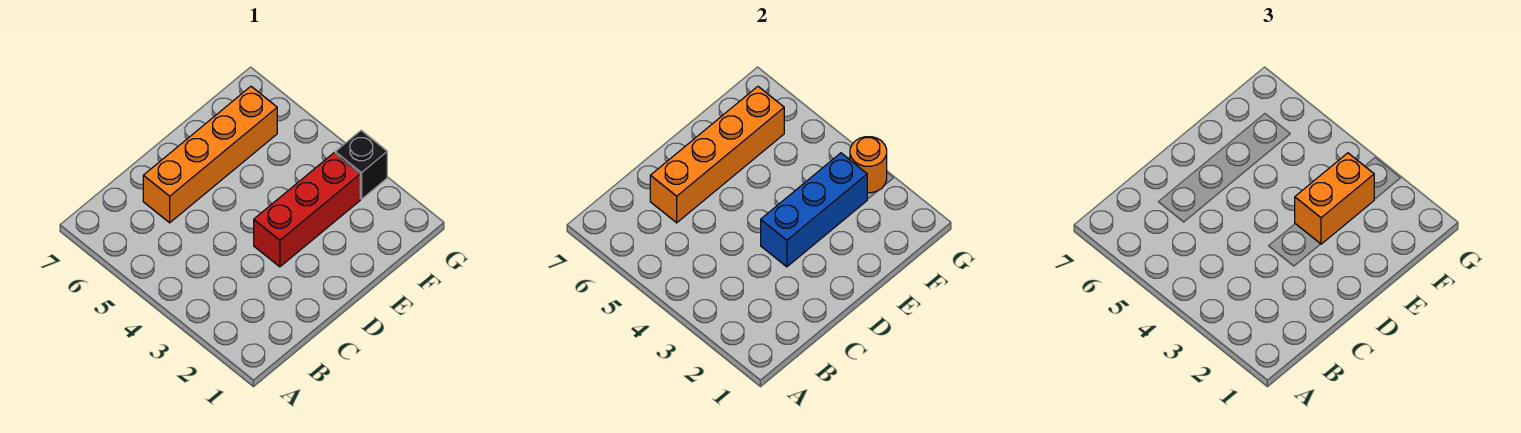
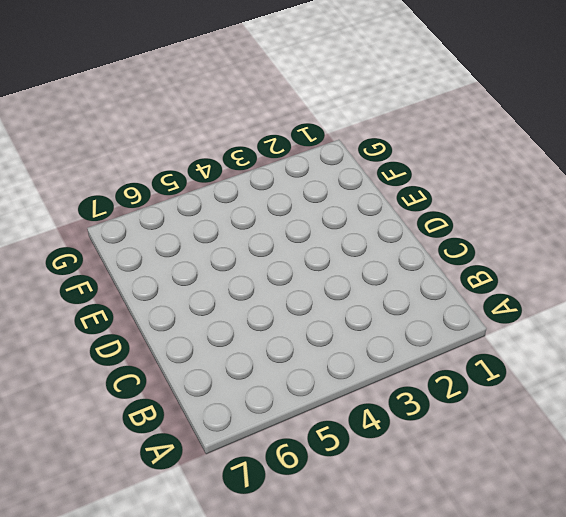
none -> orange 1x4 brick [143,87,277,223]
none -> red 1x3 brick [254,153,360,267]

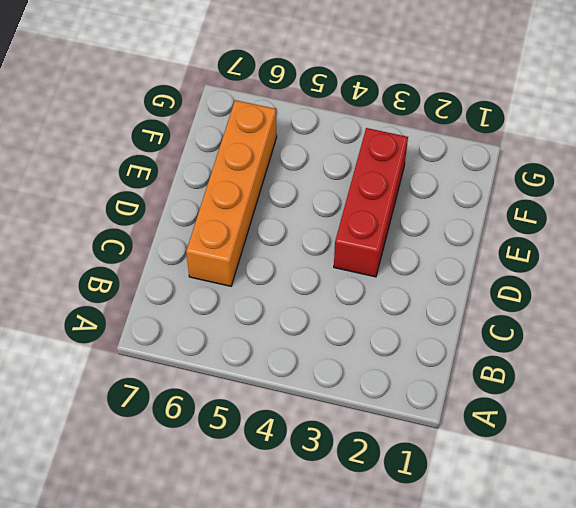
none -> black 1x1 brick [335,130,387,199]
none -> orange 1x4 brick [650,87,784,223]

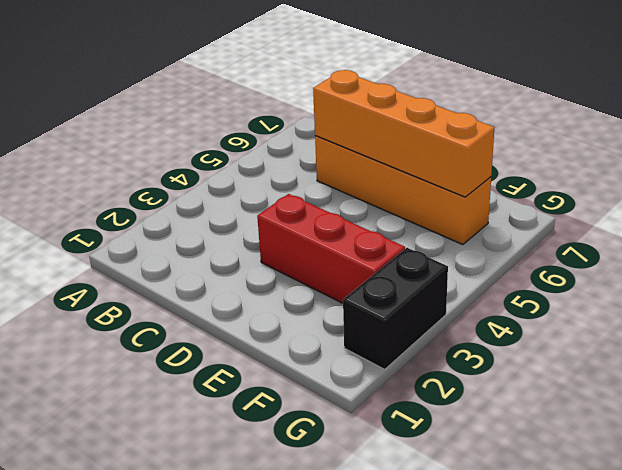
black 1x2 brick [343,248,448,369] -> black 1x1 brick [335,130,387,199]
none -> blue 1x3 brick [761,153,867,267]
none -> orange 1x1 round brick [850,137,887,193]

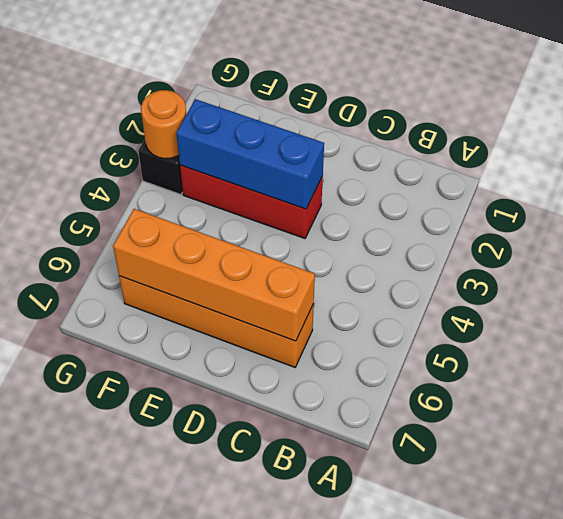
none -> orange 1x2 brick [1295,153,1374,244]

